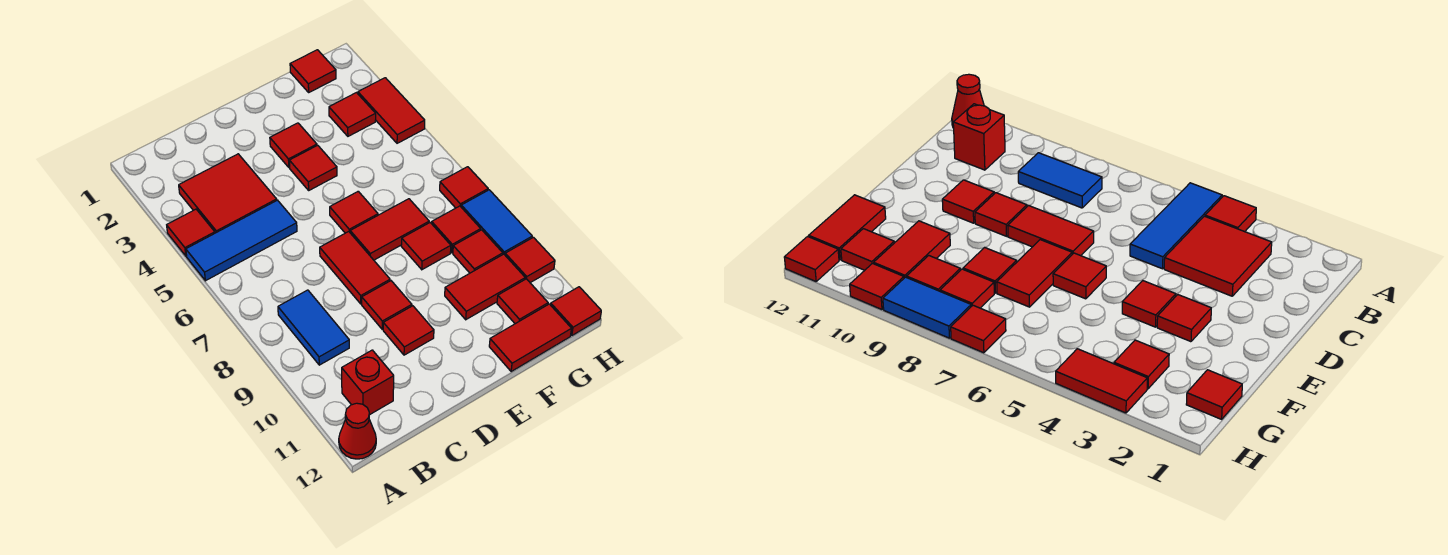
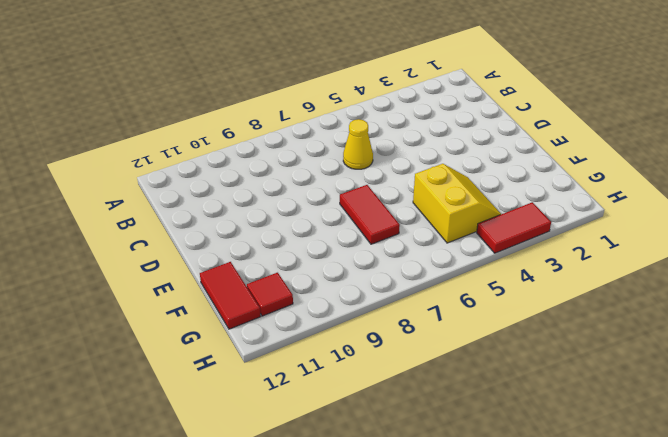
yellow 1x1 cone [343,119,373,169] -> none
yellow 2x2 slope [413,164,501,243] -> none
none -> red 1x1 tile [167,209,215,256]
none -> blue 1x3 tile [186,200,297,281]
none -> red 1x1 cone [339,403,376,459]

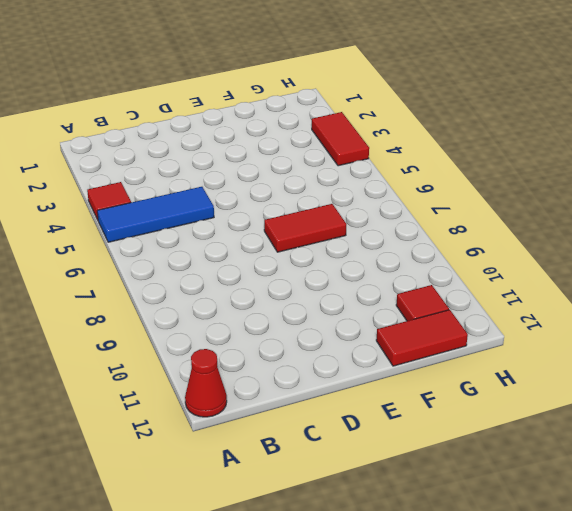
none -> red 2x2 tile [179,154,277,233]
none -> blue 1x2 tile [278,290,349,365]
none -> red 1x1 brick [342,350,394,415]

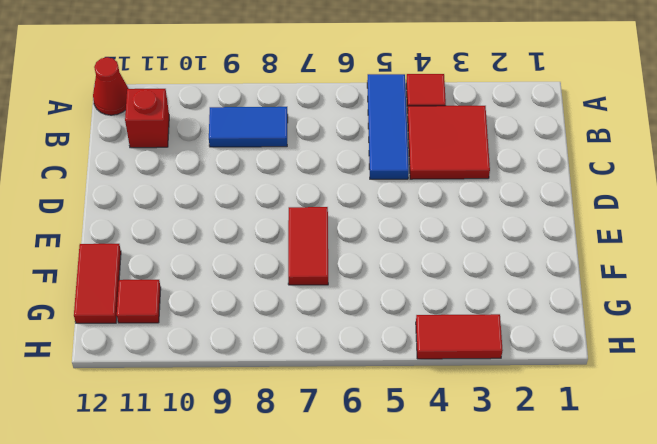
none -> red 1x2 tile [320,232,390,304]
none -> red 1x1 tile [362,281,412,329]
none -> red 1x1 tile [383,306,434,355]

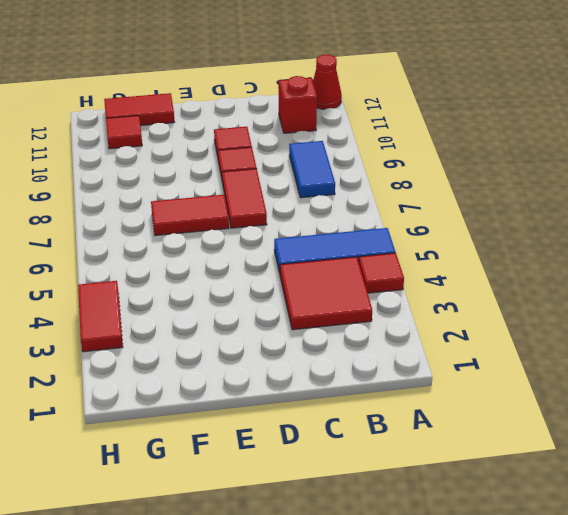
none -> red 1x1 tile [270,123,317,167]
none -> red 1x1 tile [289,145,337,190]
none -> red 1x1 tile [330,191,378,233]

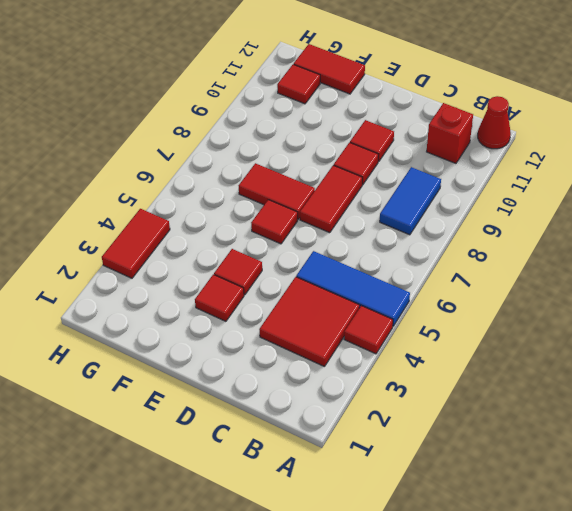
none -> red 1x1 tile [401,223,451,270]
none -> red 1x2 tile [445,254,525,320]
none -> red 1x1 tile [290,50,336,92]

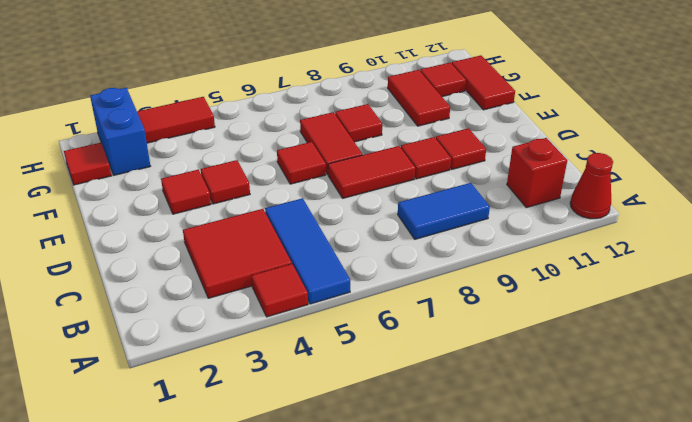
blue 1x2 brick [90,88,150,175] -> none
none -> red 1x1 tile [329,93,376,136]
none -> red 1x1 tile [432,206,481,253]
none -> red 1x1 tile [453,230,503,273]

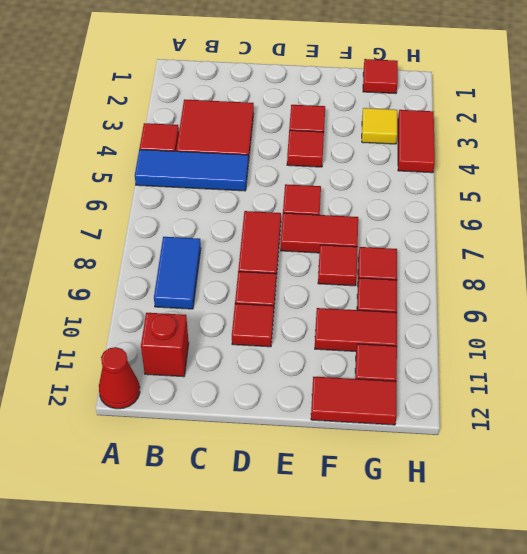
yellow 1x1 tile [362,108,397,144] -> red 1x1 tile [329,93,376,136]
none -> red 1x1 tile [440,167,488,208]
none -> blue 1x2 tile [461,190,532,255]
none -> red 1x1 tile [505,237,555,283]

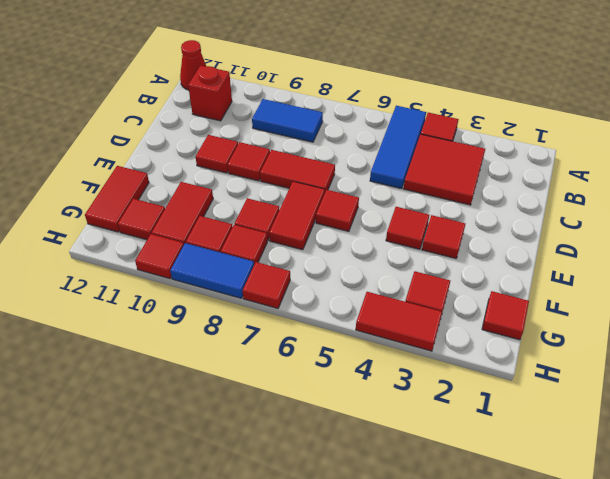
none -> red 1x1 tile [551,287,601,335]

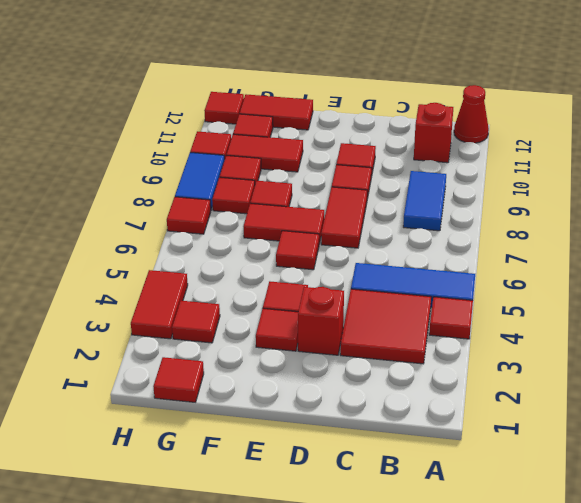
red 1x1 brick [298,287,344,355] -> none

